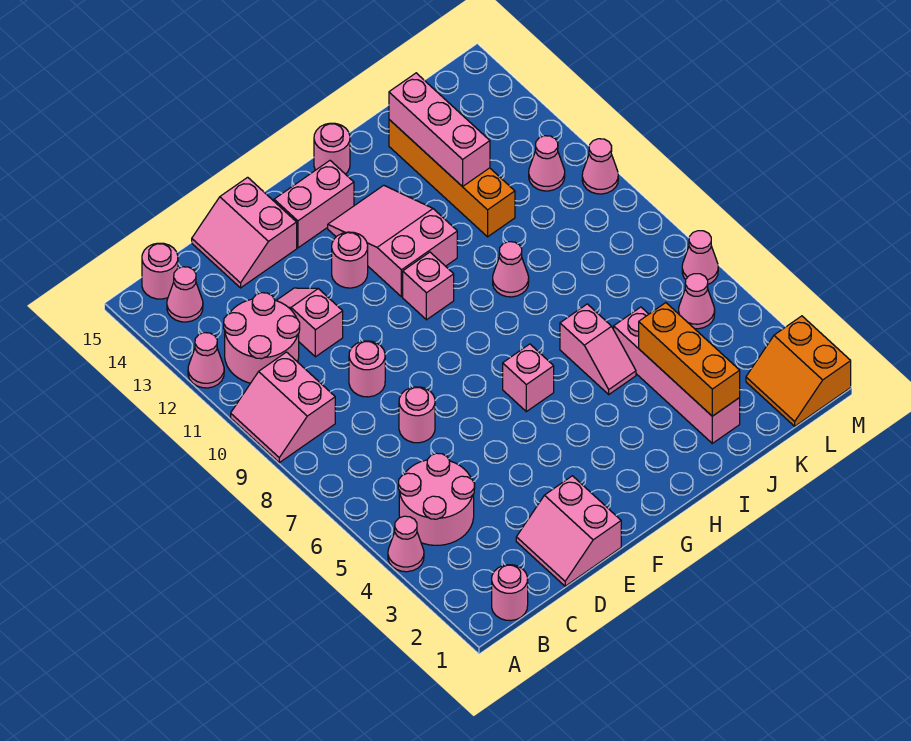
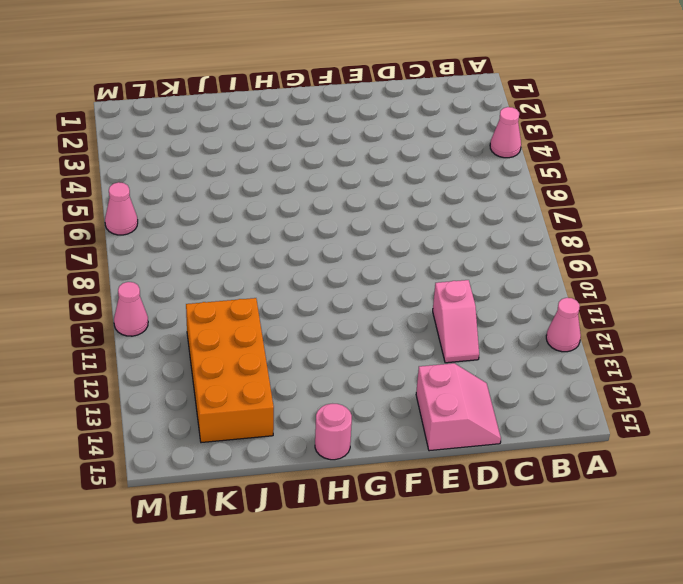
orange 2x4 brick [186,298,274,443] -> orange 1x4 brick [389,120,515,237]
none -> pink 2x2 slope [231,352,335,463]
none -> pink 1x1 round brick [492,565,528,621]
none -> pink 2x2 round brick [398,453,475,545]
none -> pink 2x2 round brick [224,293,300,383]

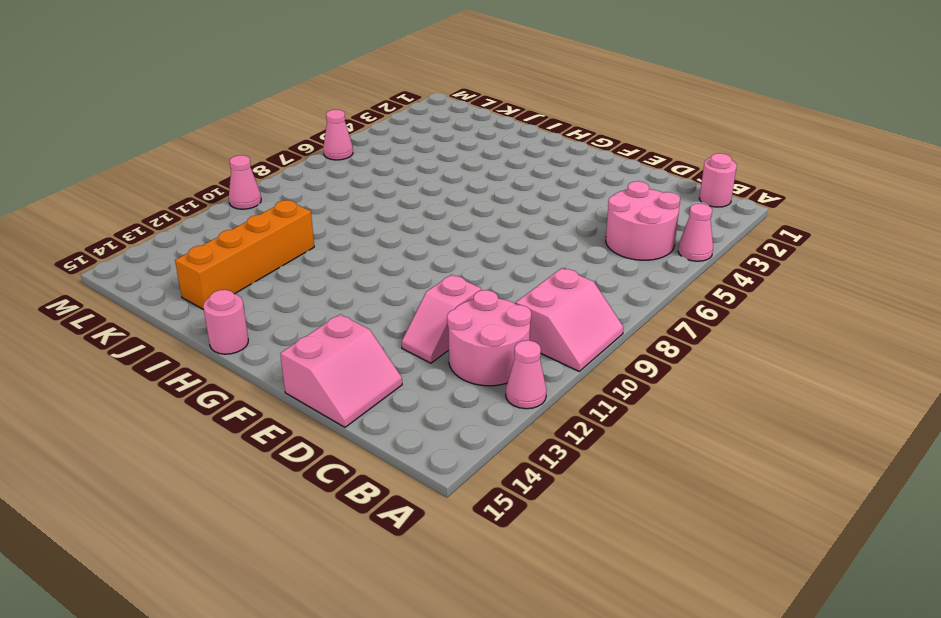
none -> pink 1x1 cone [167,267,203,322]
none -> pink 1x1 round brick [142,243,178,299]
none -> pink 2x2 slope [516,476,621,586]
none -> pink 1x1 round brick [399,387,435,443]

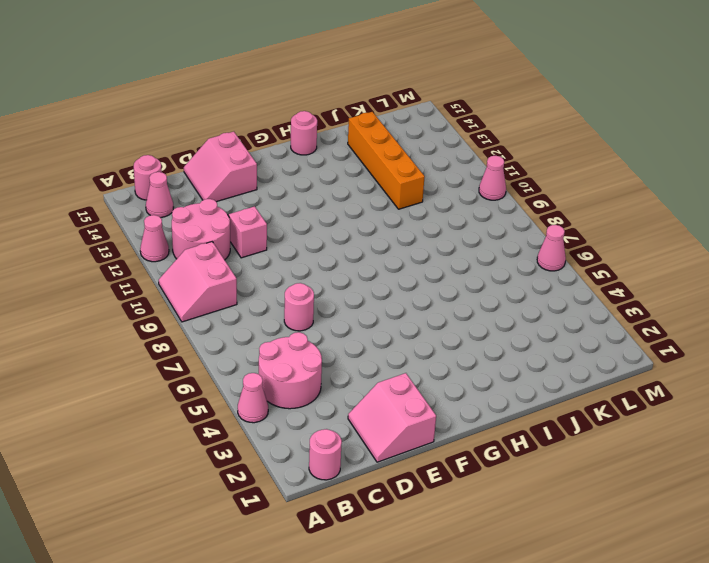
none -> pink 1x1 round brick [349,341,385,397]
none -> pink 1x1 round brick [332,232,368,288]
none -> pink 1x2 brick [274,161,354,248]
none -> pink 1x1 brick [503,344,554,412]

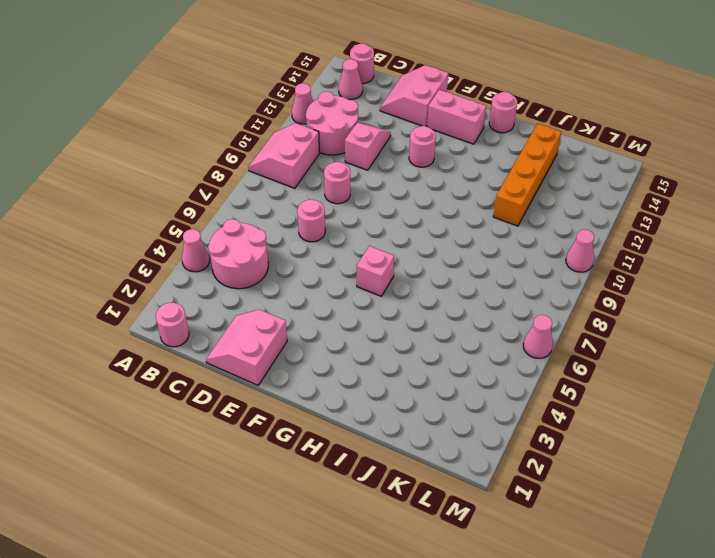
none -> pink 1x1 brick [403,252,454,320]
none -> pink 2x3 slope [328,185,457,297]
none -> pink 1x2 slope [560,304,636,394]
none -> pink 1x1 cone [493,242,529,297]

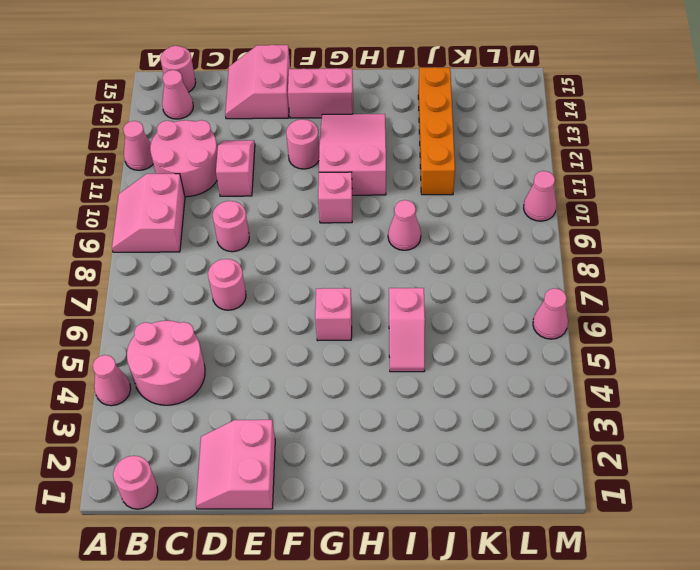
none -> pink 1x1 round brick [314,123,350,174]
none -> pink 1x4 brick [614,307,740,443]
none -> orange 2x2 slope [746,316,851,426]
none -> pink 1x1 cone [679,274,715,329]

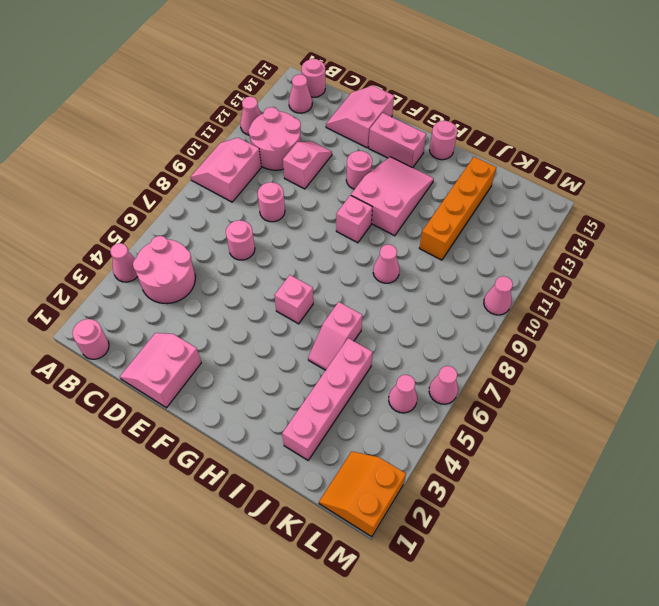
none -> pink 1x1 cone [529,136,565,191]
none -> orange 1x3 brick [639,303,740,416]
none -> pink 1x3 brick [389,73,490,187]

